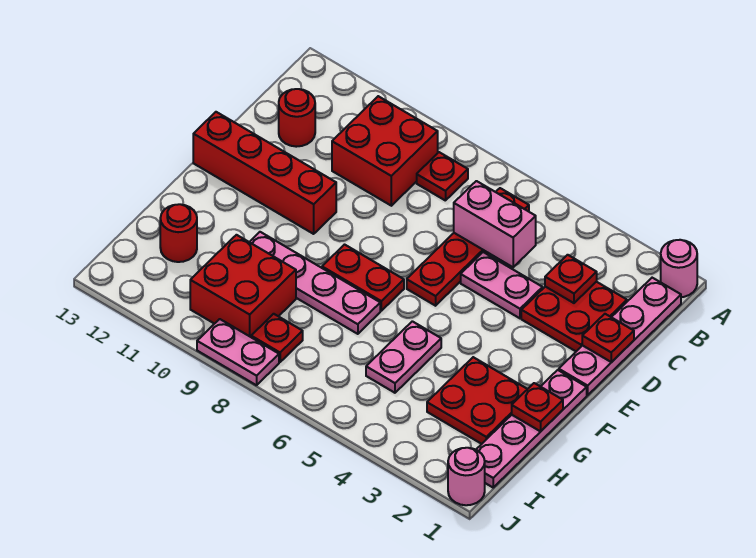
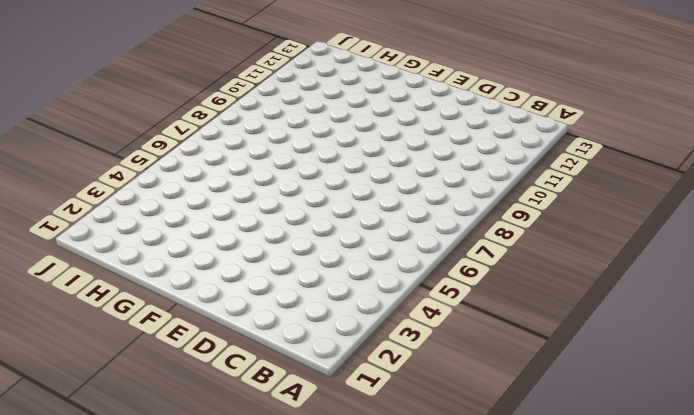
none -> pink 1x1 round brick [661,240,697,297]
none -> pink 1x4 plate [559,278,681,395]
none -> red 1x4 plate [407,188,529,306]

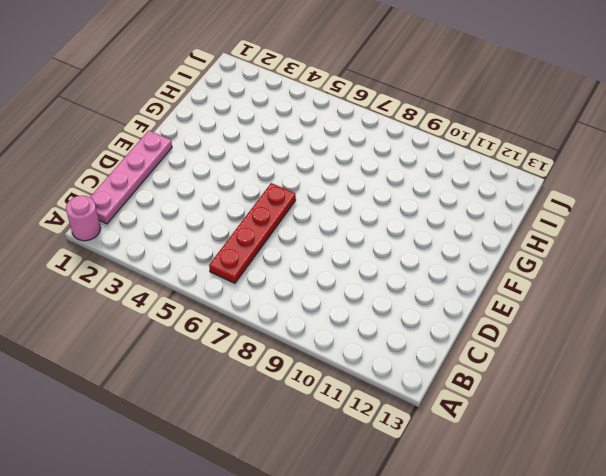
none -> red 1x1 plate [417,152,468,201]
none -> red 2x2 brick [332,96,438,206]
none -> red 2x2 plate [521,282,627,351]

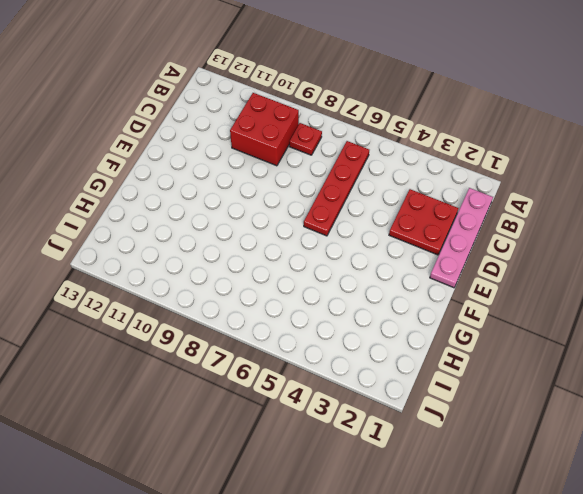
none -> pink 1x1 round brick [661,240,697,297]
none -> red 1x1 round brick [279,89,315,147]
none -> pink 1x2 plate [461,252,543,318]

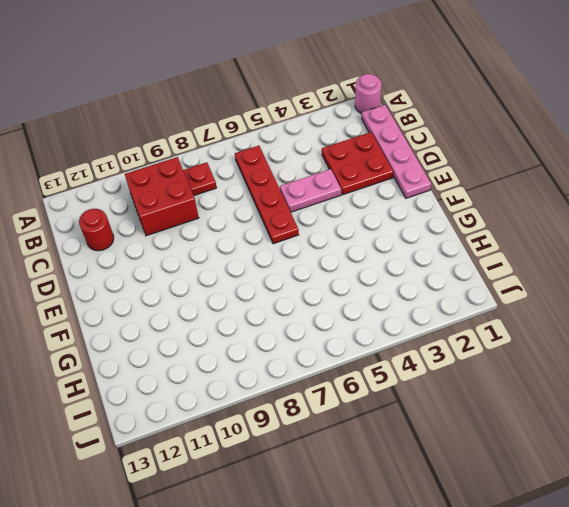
none -> red 1x4 brick [193,112,336,234]
none -> pink 1x4 plate [476,370,587,487]
none -> red 1x2 plate [322,245,404,311]

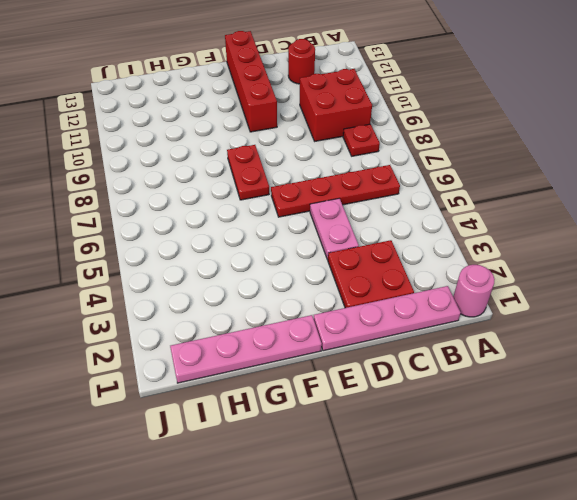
none -> red 2x2 plate [427,357,527,444]
none -> pink 1x2 plate [366,321,441,393]
none -> pink 1x4 plate [250,232,380,334]

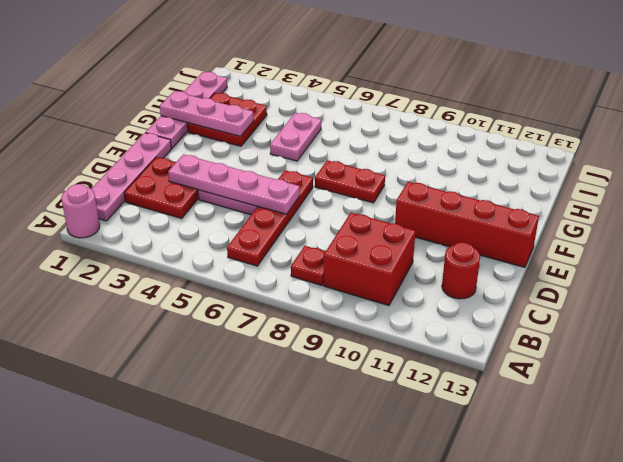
pink 1x4 plate [168,154,300,214] -> pink 1x4 plate moved to [250,232,380,334]
pink 1x3 plate [160,91,254,136] -> red 1x1 plate [512,383,563,431]
none -> red 2x2 brick [190,235,296,337]
none -> red 1x1 round brick [160,204,197,262]
none -> red 1x1 plate [251,314,303,362]

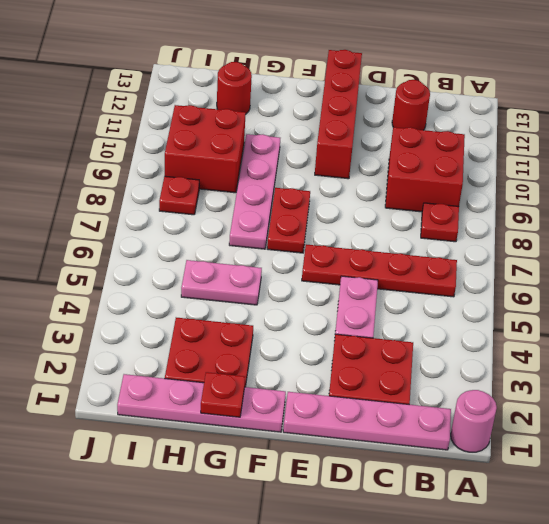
none -> pink 1x1 round brick [448,448,485,505]
none -> pink 1x2 plate [197,319,279,385]
none -> red 1x1 plate [545,255,597,303]

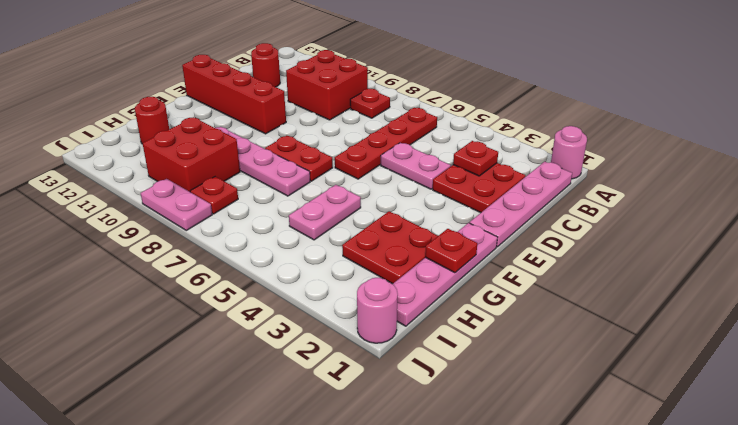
none -> pink 1x2 brick [454,181,536,267]
none -> red 1x1 plate [582,314,634,362]

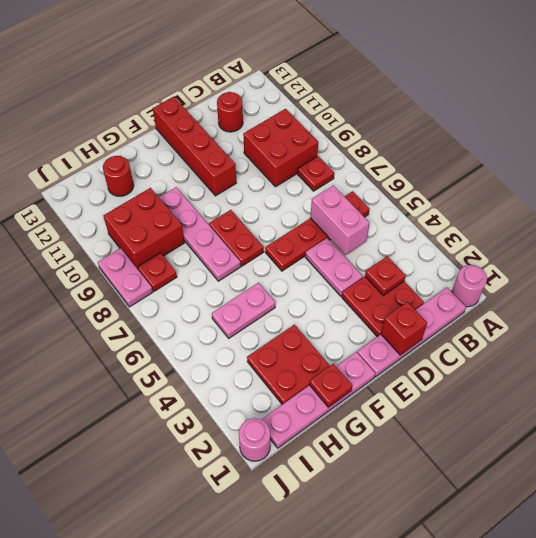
red 1x1 brick [381,302,427,355] -> red 1x1 plate [582,314,634,362]

